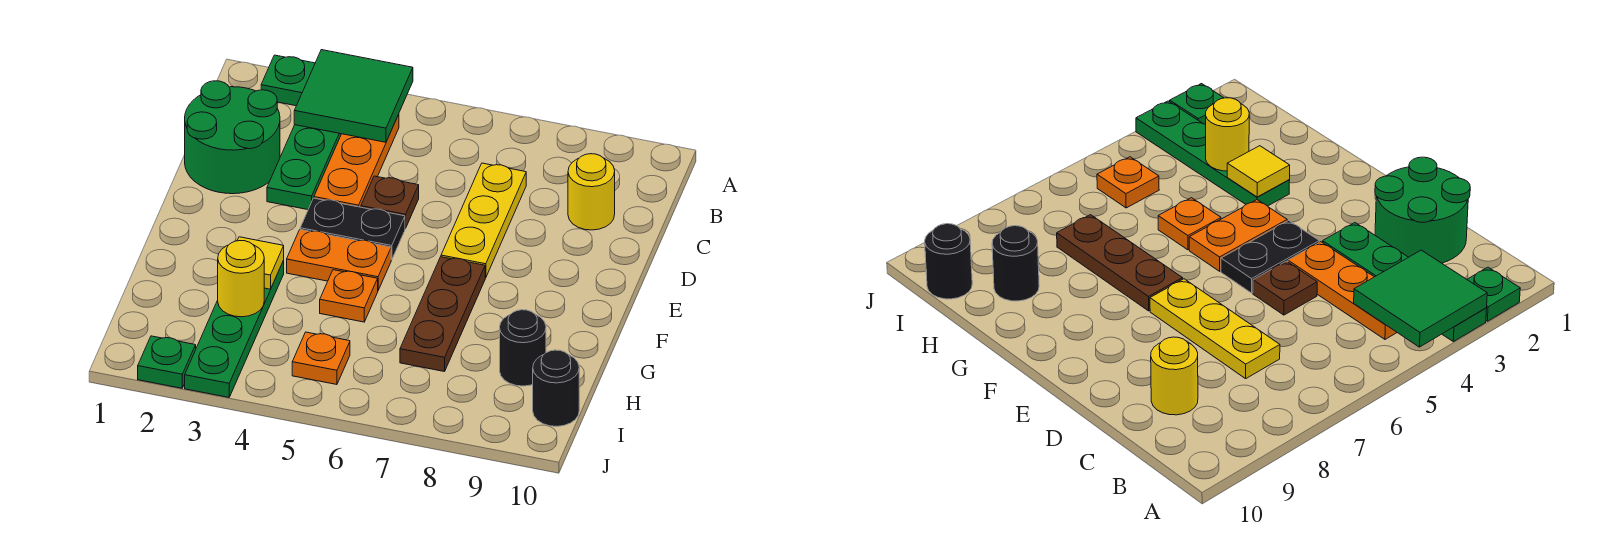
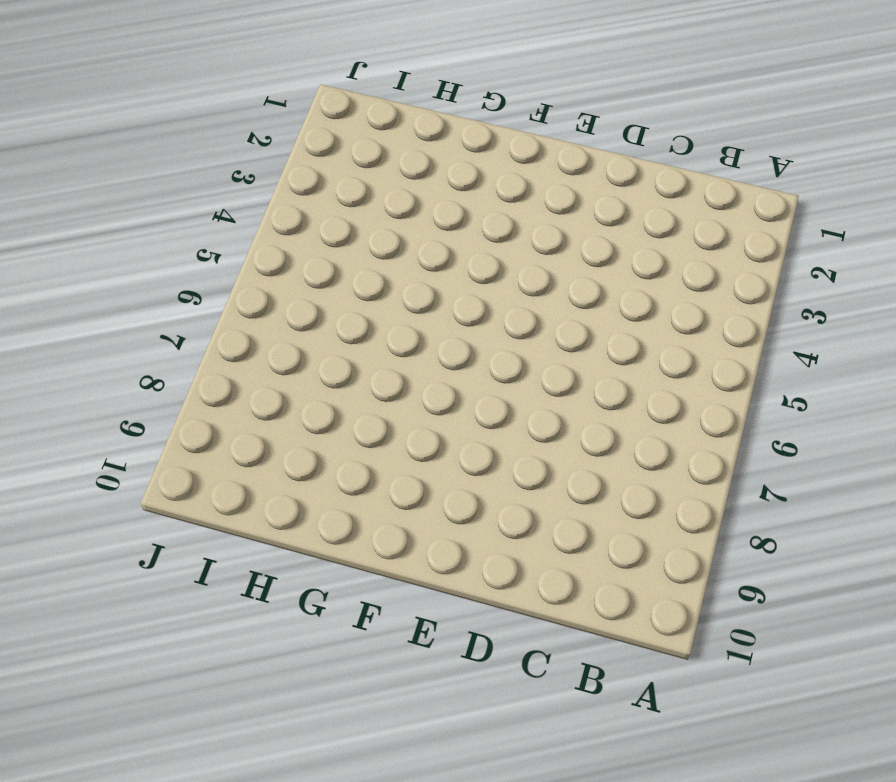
none -> green 1x1 plate [261,55,315,106]
none -> green 1x4 plate [267,125,341,210]
none -> orange 1x3 plate [314,114,399,207]

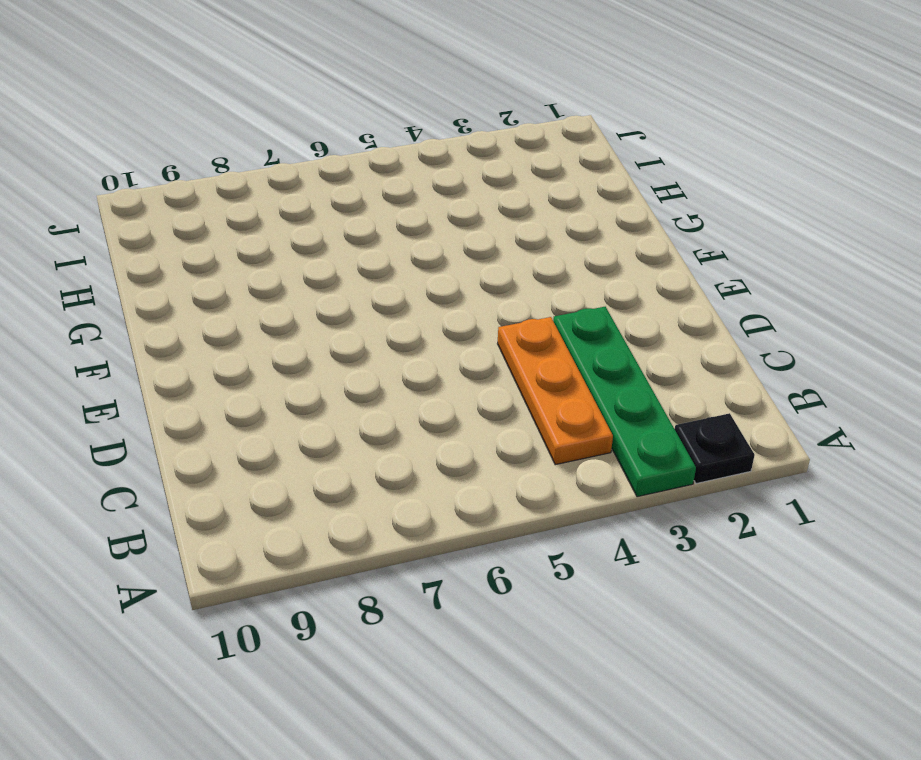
black 1x1 plate [675,413,755,484] -> green 1x1 plate [261,55,315,106]
none -> green 2x2 round brick [185,81,280,194]
none -> yellow 1x3 plate [441,163,526,278]
none -> yellow 1x1 round brick [568,154,615,230]

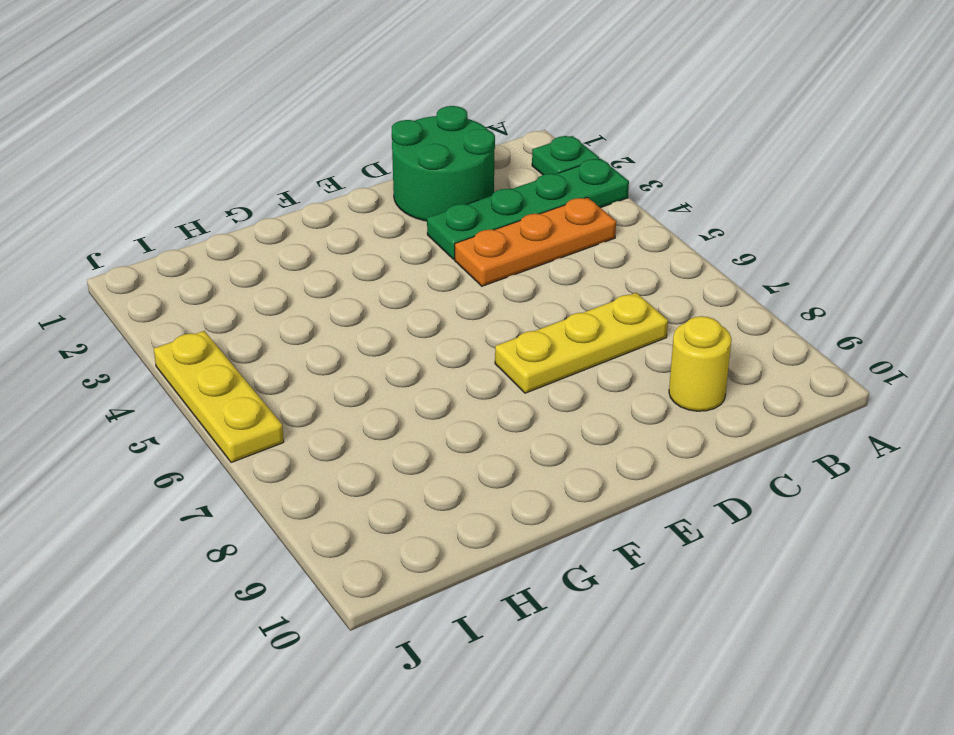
yellow 1x3 plate [154,331,284,463] -> none
none -> brown 1x1 plate [361,176,419,228]
none -> black 1x2 plate [300,198,405,260]
none -> orange 1x2 plate [287,230,391,290]

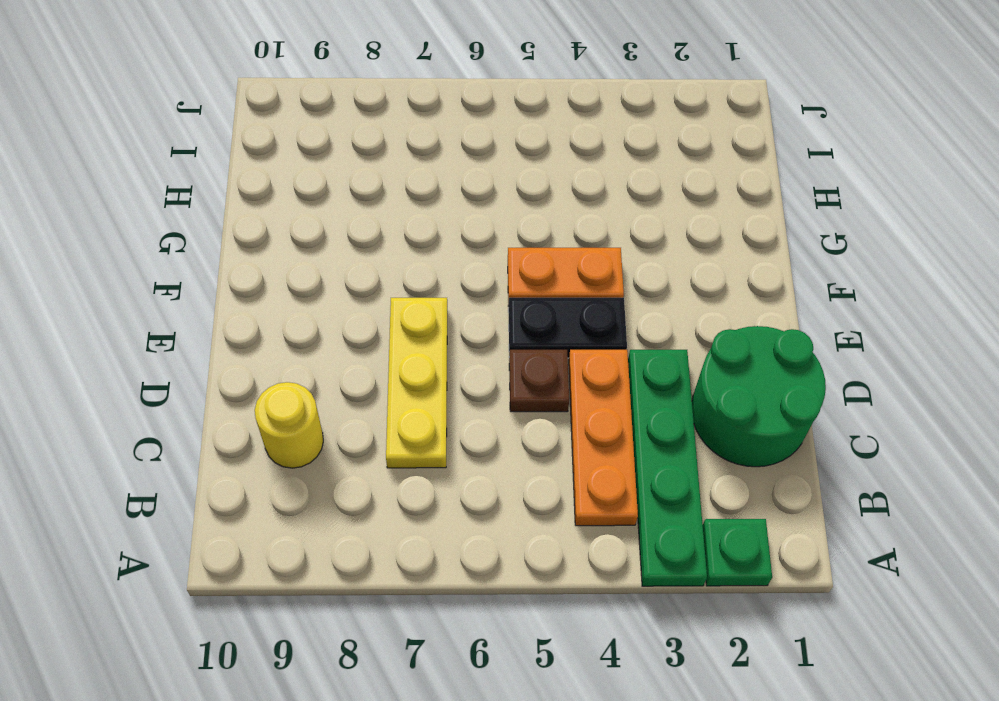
none -> brown 1x3 plate [400,257,485,372]
none -> green 1x4 plate [185,261,284,397]
none -> orange 1x1 plate [320,270,378,322]

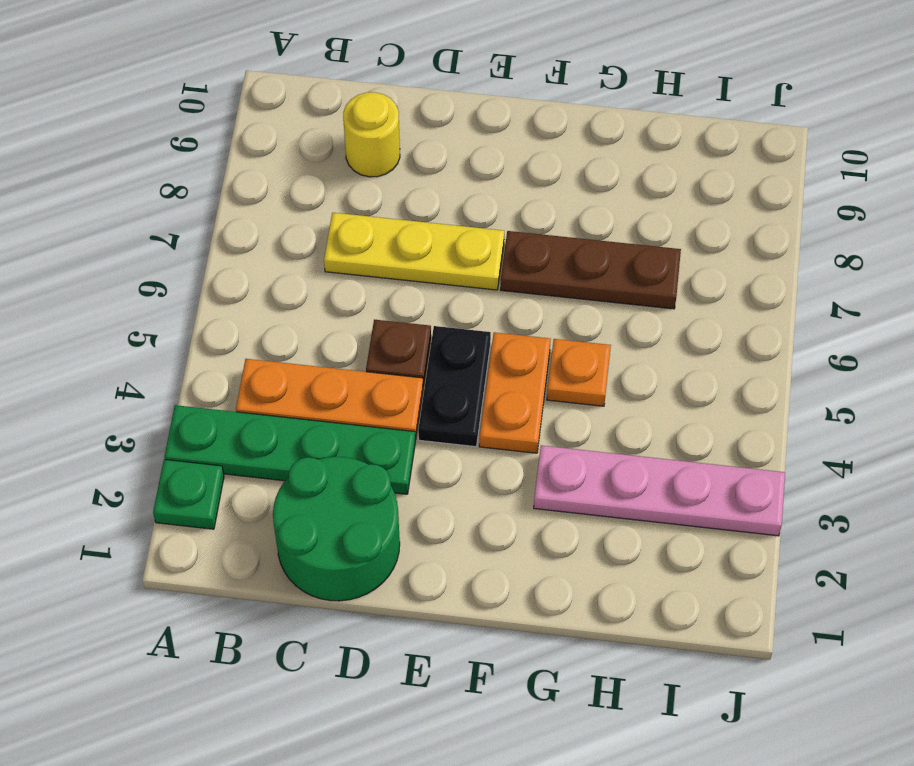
pink 1x4 plate [534,445,785,536] -> green 1x4 plate [185,261,284,397]
none -> black 1x1 round brick [500,310,546,386]
none -> orange 1x1 plate [292,332,350,385]
none -> black 1x1 round brick [533,350,579,426]

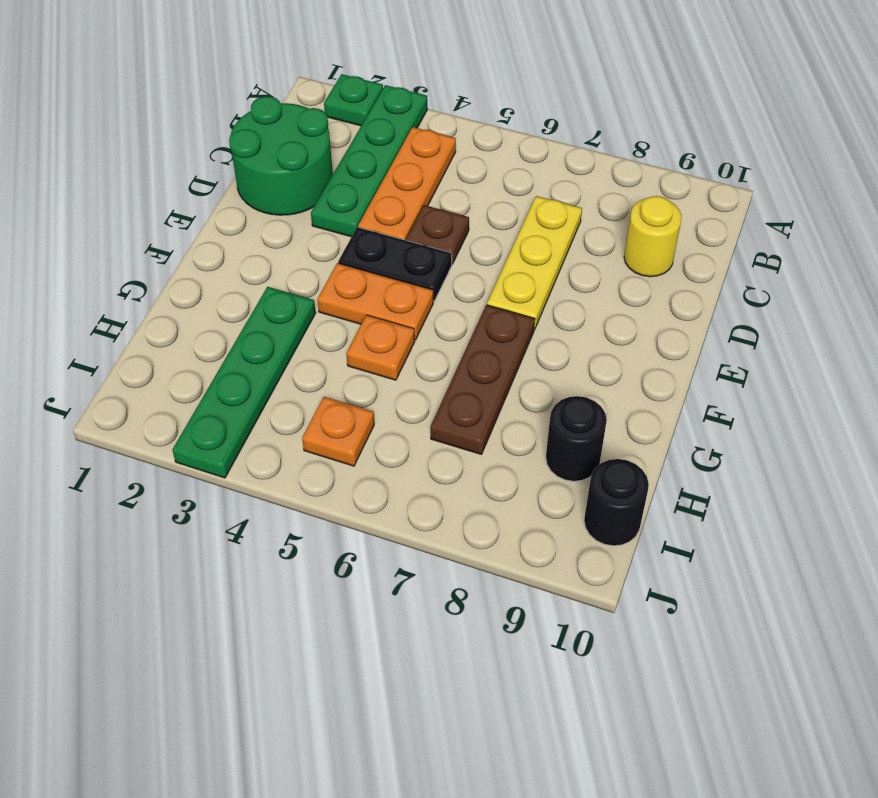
none -> green 1x1 plate [138,336,196,388]
none -> green 2x2 tile [294,50,413,142]
none -> yellow 1x1 tile [237,237,284,289]

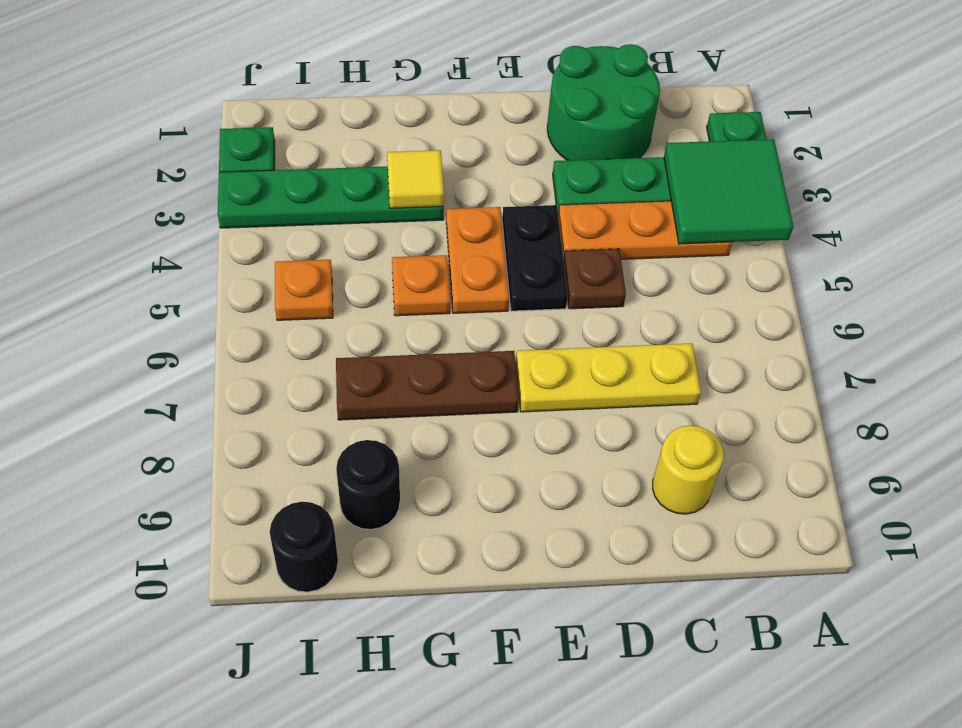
none -> yellow 1x1 round brick [218,241,264,317]

